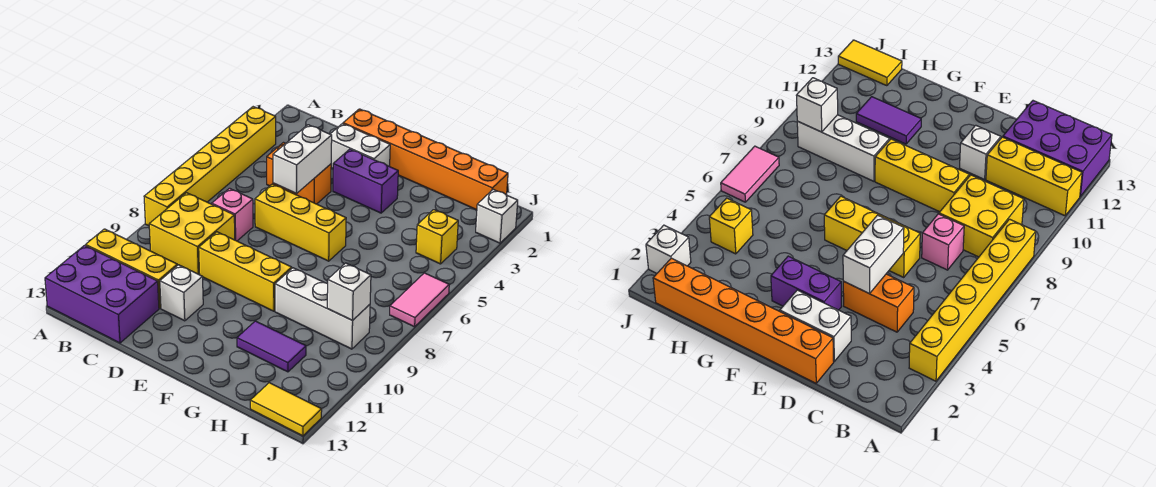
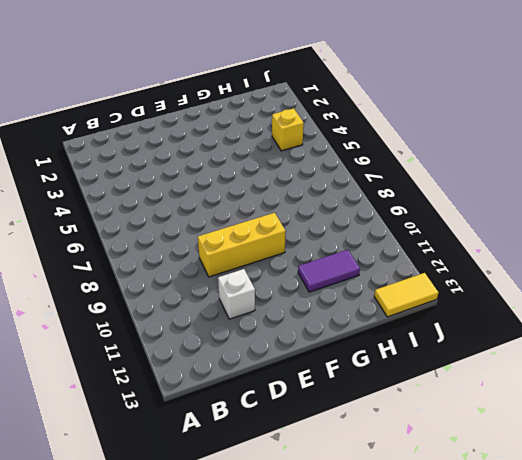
none -> yellow 1x6 brick [144,107,276,226]
none -> yellow 1x3 brick [86,229,177,308]
none -> purple 2x3 brick [45,245,159,343]

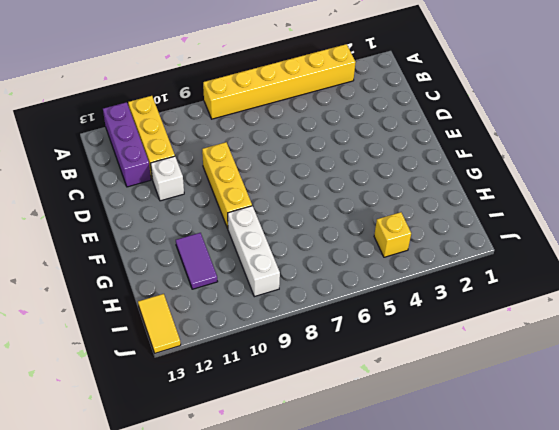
purple 1x3 brick [103,102,151,187] -> purple 2x3 brick [45,245,159,343]
none -> yellow 2x2 brick [149,193,235,274]
none -> orange 1x2 brick [267,143,331,204]
none -> pink 1x1 brick [212,188,253,241]

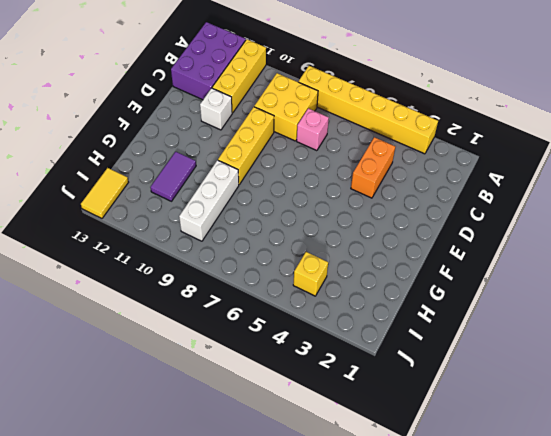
none -> orange 1x6 brick [343,109,508,210]
none -> white 1x2 brick [331,124,390,168]
none -> yellow 1x3 brick [255,184,346,261]

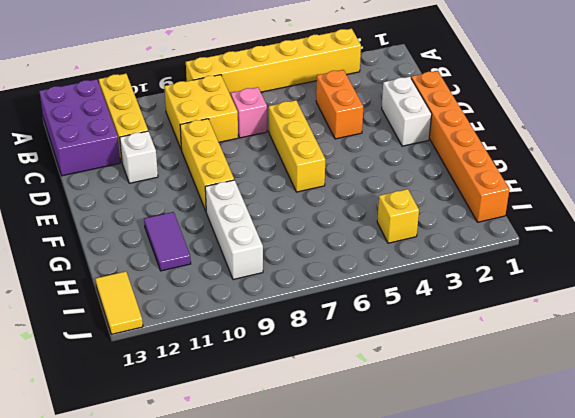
none -> purple 1x2 brick [333,149,399,213]
none -> white 1x1 brick [476,189,518,243]
none -> pink 1x2 tile [390,273,449,327]

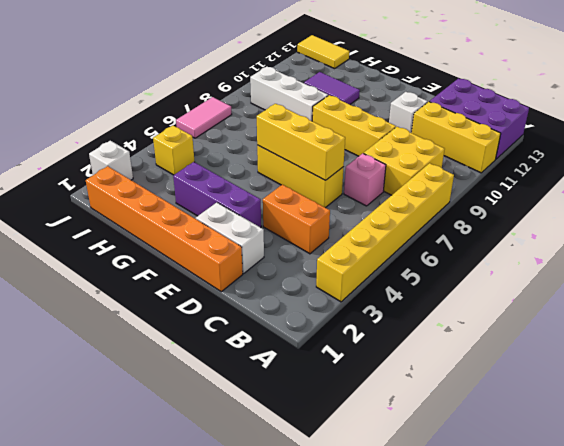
yellow 1x3 brick [257,104,345,180] -> none
purple 1x3 brick [173,162,261,228] -> purple 1x2 brick [333,149,399,213]
none -> white 1x2 brick [273,125,332,193]
none -> white 1x1 brick [327,263,371,320]

